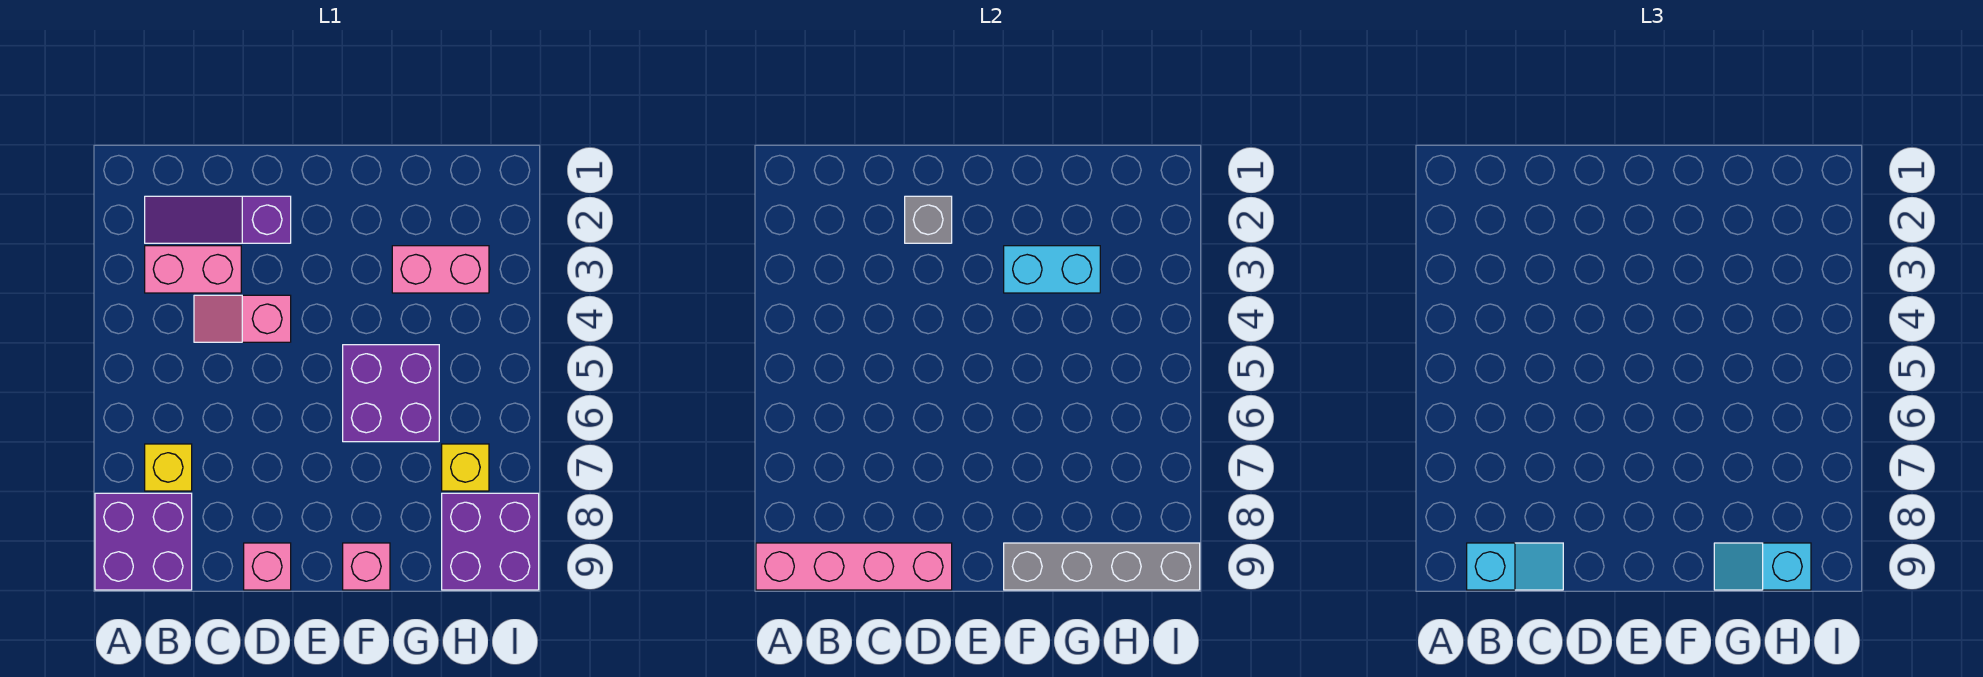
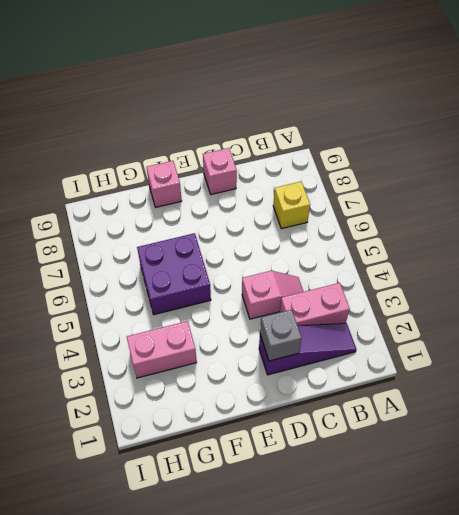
none -> purple 2x2 brick [95,493,192,590]
none -> yellow 1x1 brick [442,444,489,491]
none -> purple 2x2 brick [442,493,539,590]

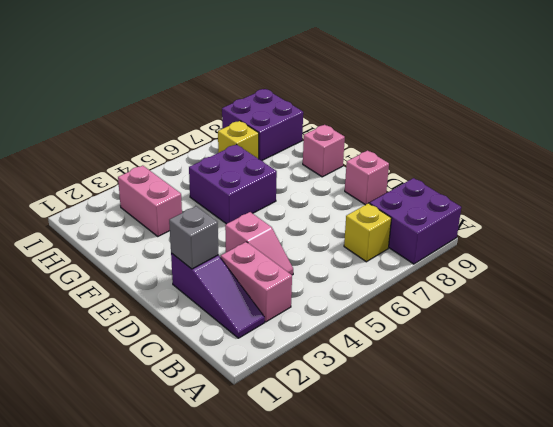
none -> pink 1x4 brick [756,543,952,590]
none -> cyan 1x2 brick [1004,246,1100,293]
none -> grey 1x4 brick [1004,543,1200,590]

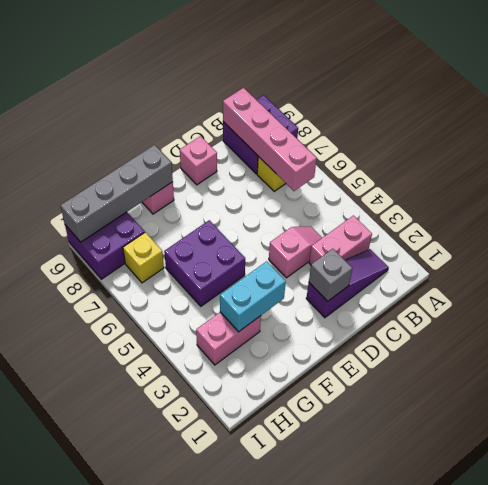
pink 1x4 brick [223,88,317,191] -> pink 1x4 brick turned to [756,543,952,590]
none -> cyan 1x2 slope [1467,543,1563,590]
none -> cyan 1x2 slope [1714,543,1811,590]

